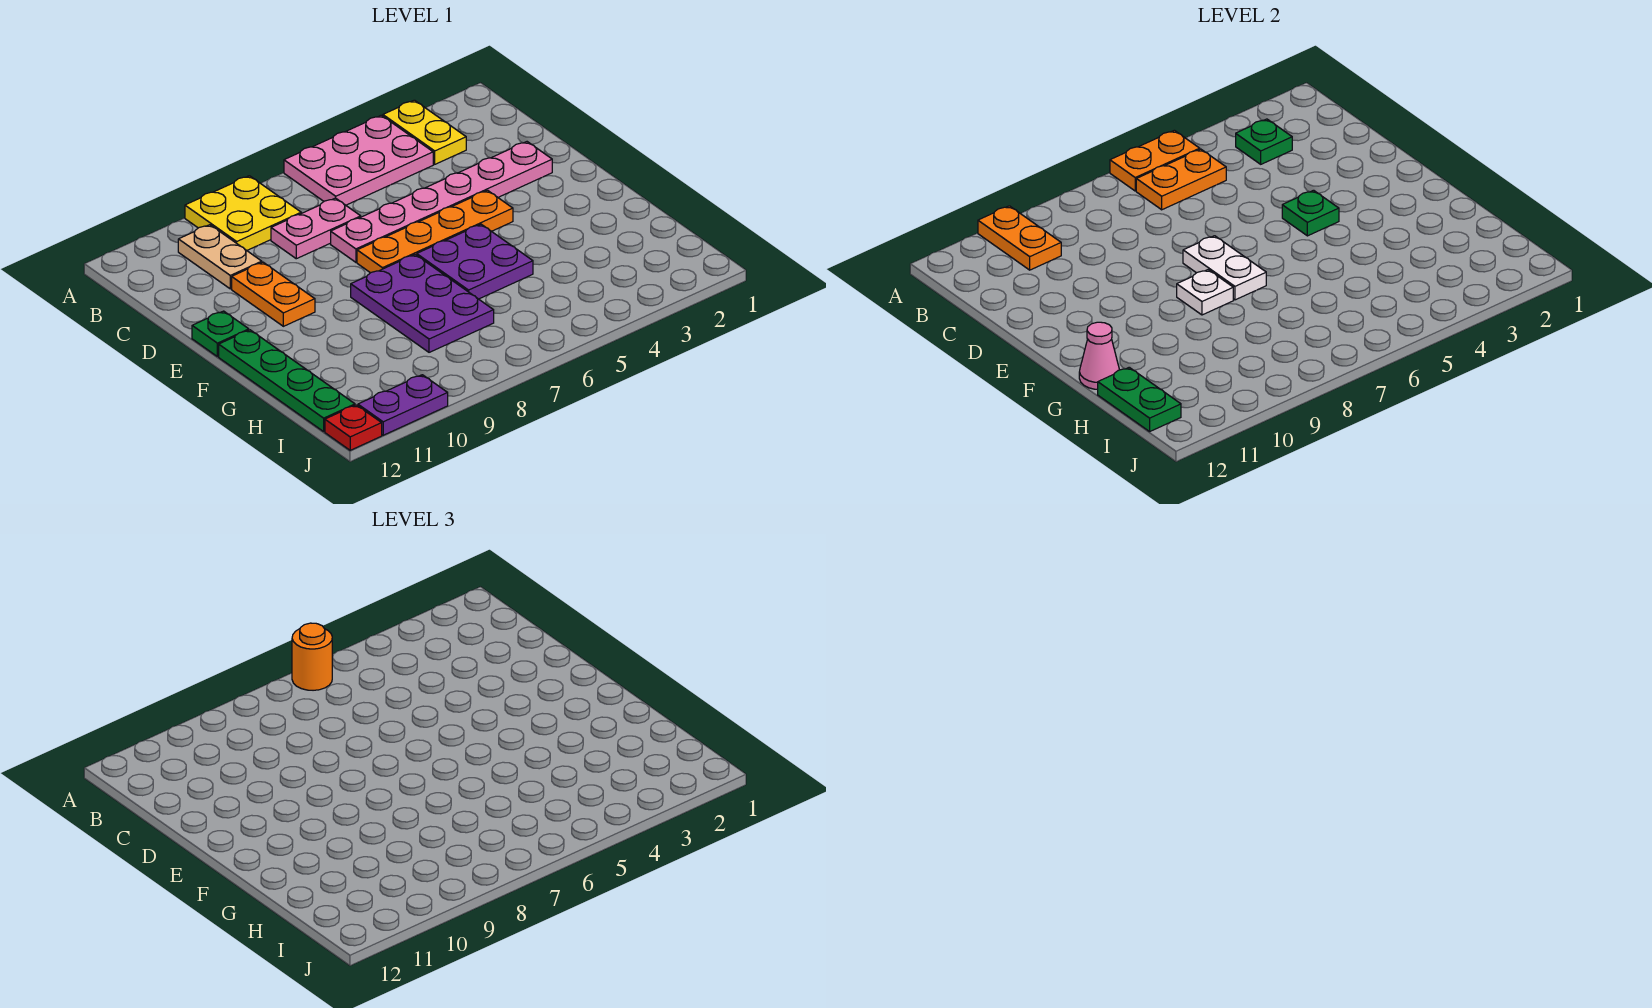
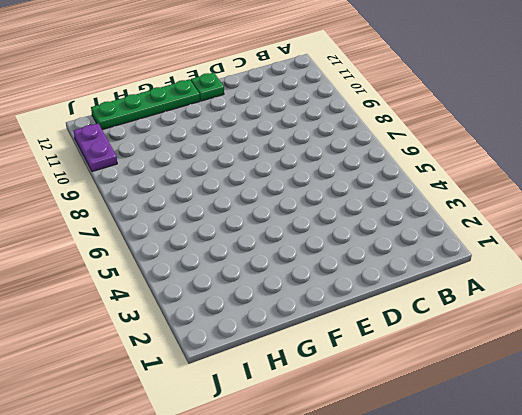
none -> yellow 1x2 plate [383,100,466,164]
none -> pink 2x3 plate [284,115,433,205]
none -> yellow 2x2 plate [185,176,301,250]

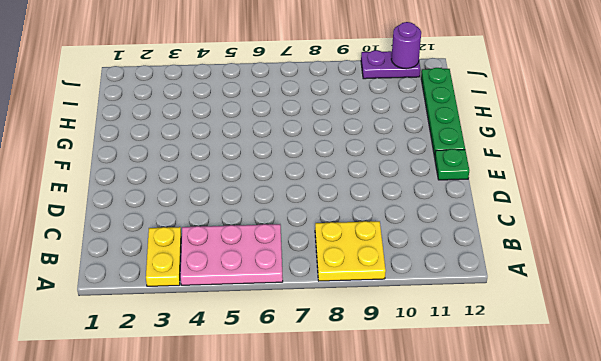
purple 1x1 round brick [391,22,421,69] -> none
none -> tan 1x2 plate [178,225,262,289]
none -> pink 1x2 plate [271,198,361,259]
none -> pink 1x6 plate [331,142,552,262]

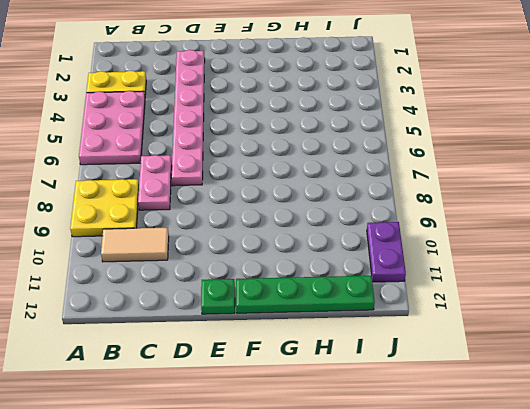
tan 1x2 tile [101,228,169,262] -> tan 1x2 plate [178,225,262,289]
none -> orange 1x2 plate [232,262,315,326]
none -> orange 1x4 plate [357,190,513,273]
none -> purple 2x2 plate [417,224,533,299]

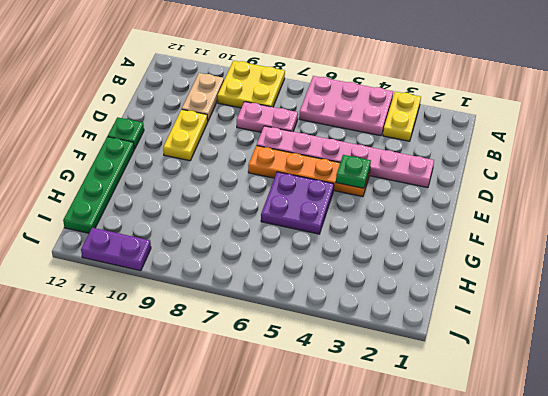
yellow 1x2 plate [163,109,208,161] -> orange 1x2 plate [232,262,315,326]
none -> purple 2x3 plate [351,255,494,352]
none -> red 1x1 plate [325,405,382,450]
none -> orange 1x2 plate [1110,130,1200,191]

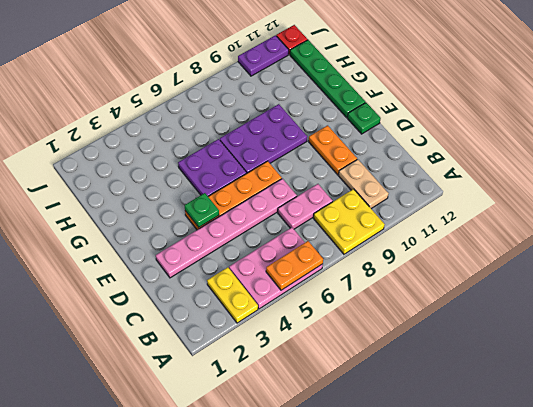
purple 2x3 plate [220,104,307,173] -> purple 2x3 plate turned to [351,255,494,352]
none -> orange 1x2 plate [978,206,1061,270]
none -> green 1x1 plate [1236,119,1292,164]
none -> orange 1x2 plate [1136,149,1226,210]

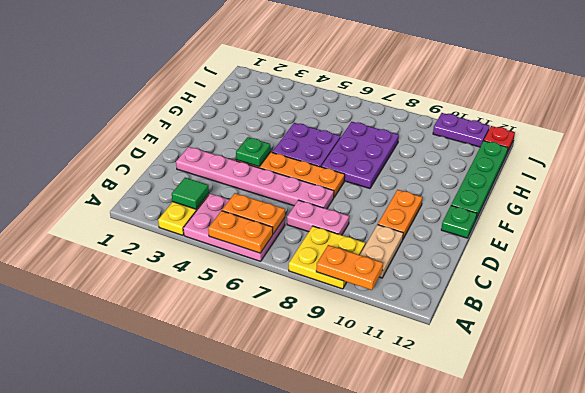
orange 1x2 plate [316,245,383,290] -> orange 1x2 plate turned to [978,206,1061,270]
green 1x1 tile [172,178,209,209] -> green 1x1 plate [1236,119,1292,164]
none -> white 1x2 plate [1183,236,1266,300]
none -> white 1x1 plate [1177,270,1233,315]
none -> pink 1x1 cone [1079,322,1119,389]

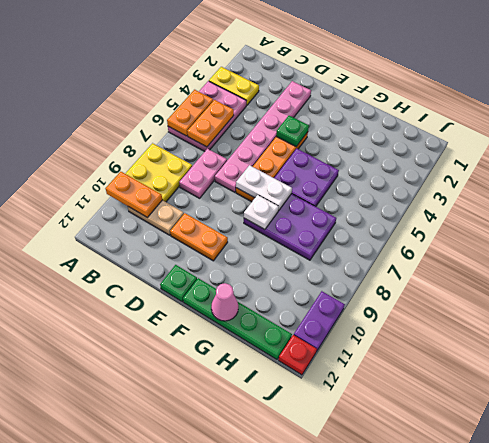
none -> green 1x1 plate [1236,119,1292,164]
none -> green 1x2 plate [1098,367,1181,431]
none -> orange 1x1 round brick [292,623,332,690]

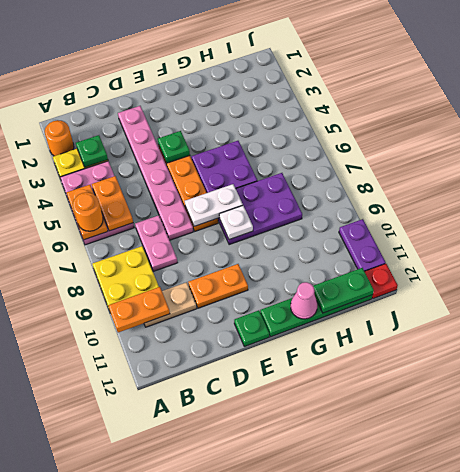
orange 1x1 round brick [45,120,74,156] -> none

